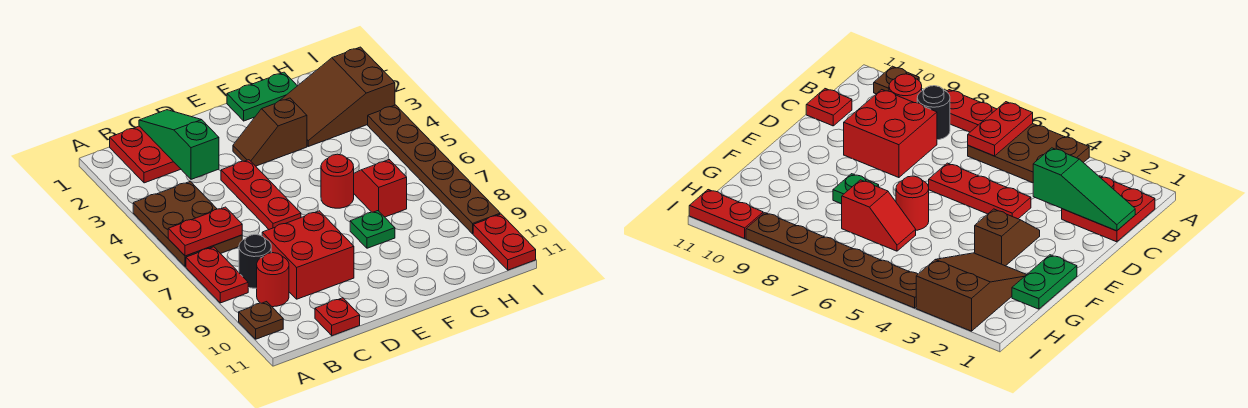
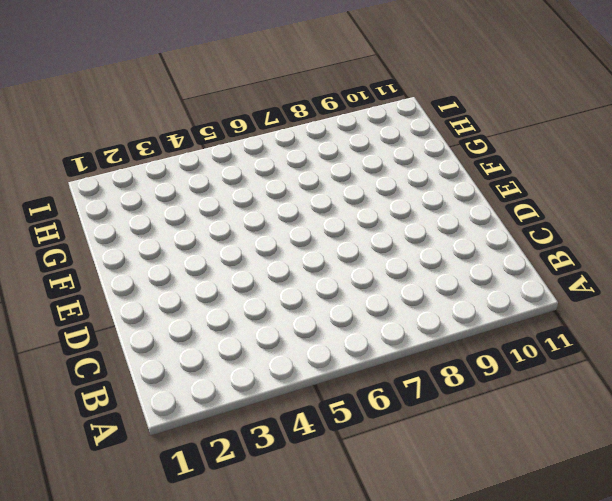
none -> brown 2x3 plate [133,181,242,267]
none -> red 1x2 plate [186,247,248,303]
none -> brown 1x1 plate [239,302,283,339]

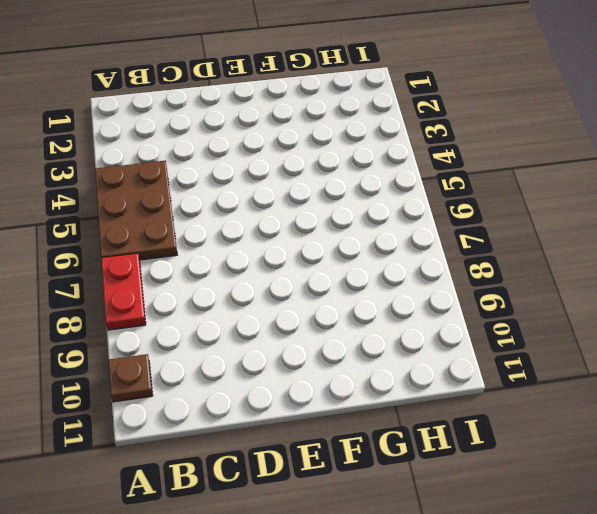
none -> red 2x2 plate [110,126,181,183]
none -> black 1x1 round brick [239,235,271,288]
none -> red 1x1 round brick [257,253,289,307]

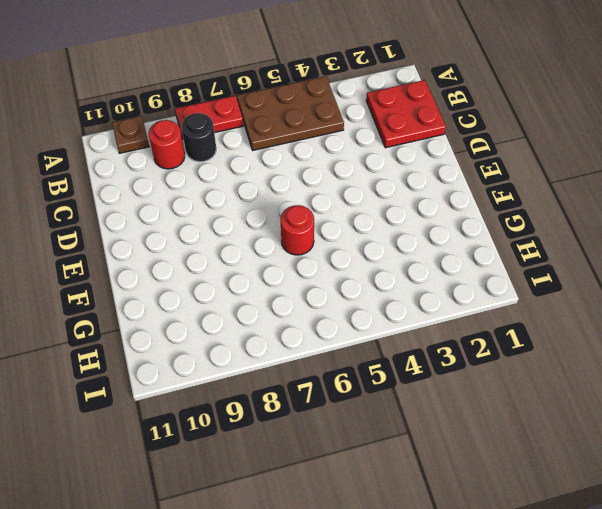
none -> red 2x2 brick [262,211,354,299]
none -> red 1x1 plate [315,298,360,336]
none -> red 1x3 plate [221,160,301,229]

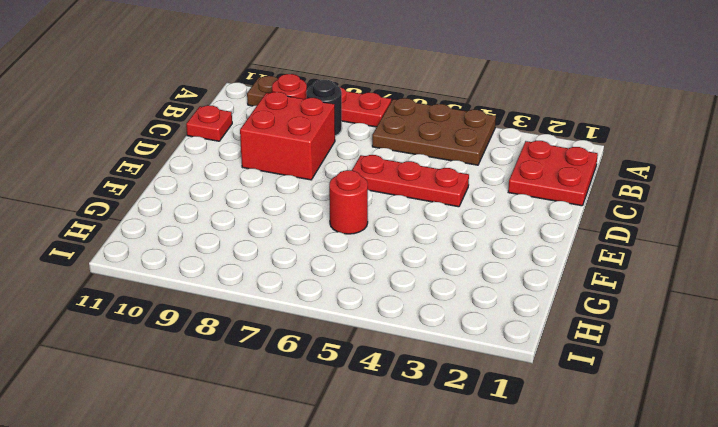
none -> brown 1x2 slope [233,98,307,166]
none -> green 1x2 plate [227,72,297,121]
none -> green 1x1 plate [350,211,395,248]

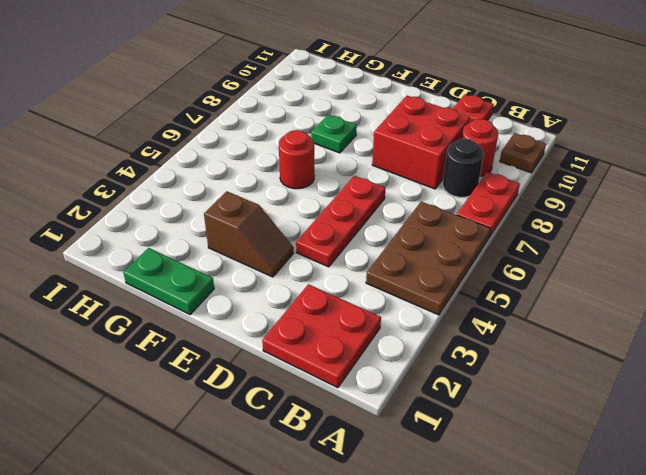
none -> brown 2x3 slope [280,47,395,146]
none -> red 1x2 slope [354,160,407,217]
none -> brown 1x6 plate [368,105,500,234]

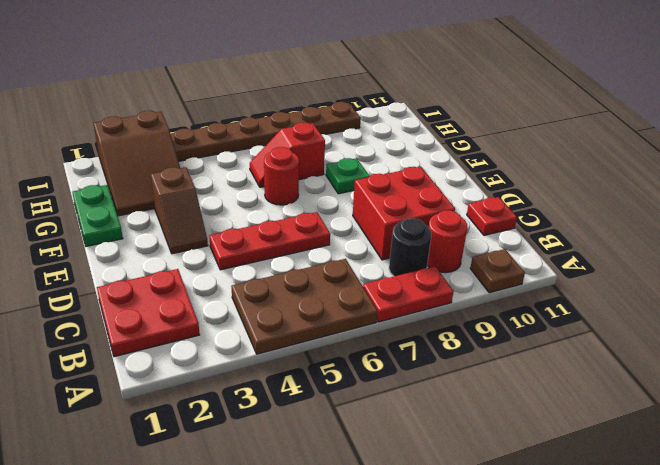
none -> red 1x2 plate [473,214,536,270]
none -> red 1x2 plate [168,207,242,256]
none -> green 1x3 slope [139,110,219,179]

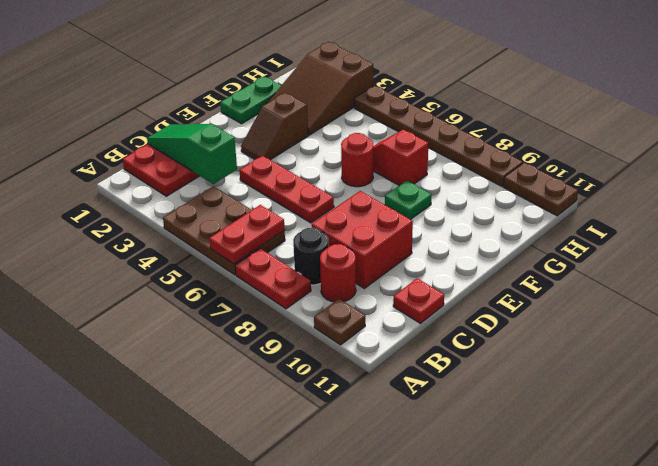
brown 1x2 plate [503,162,578,216] -> red 1x2 plate [473,214,536,270]

